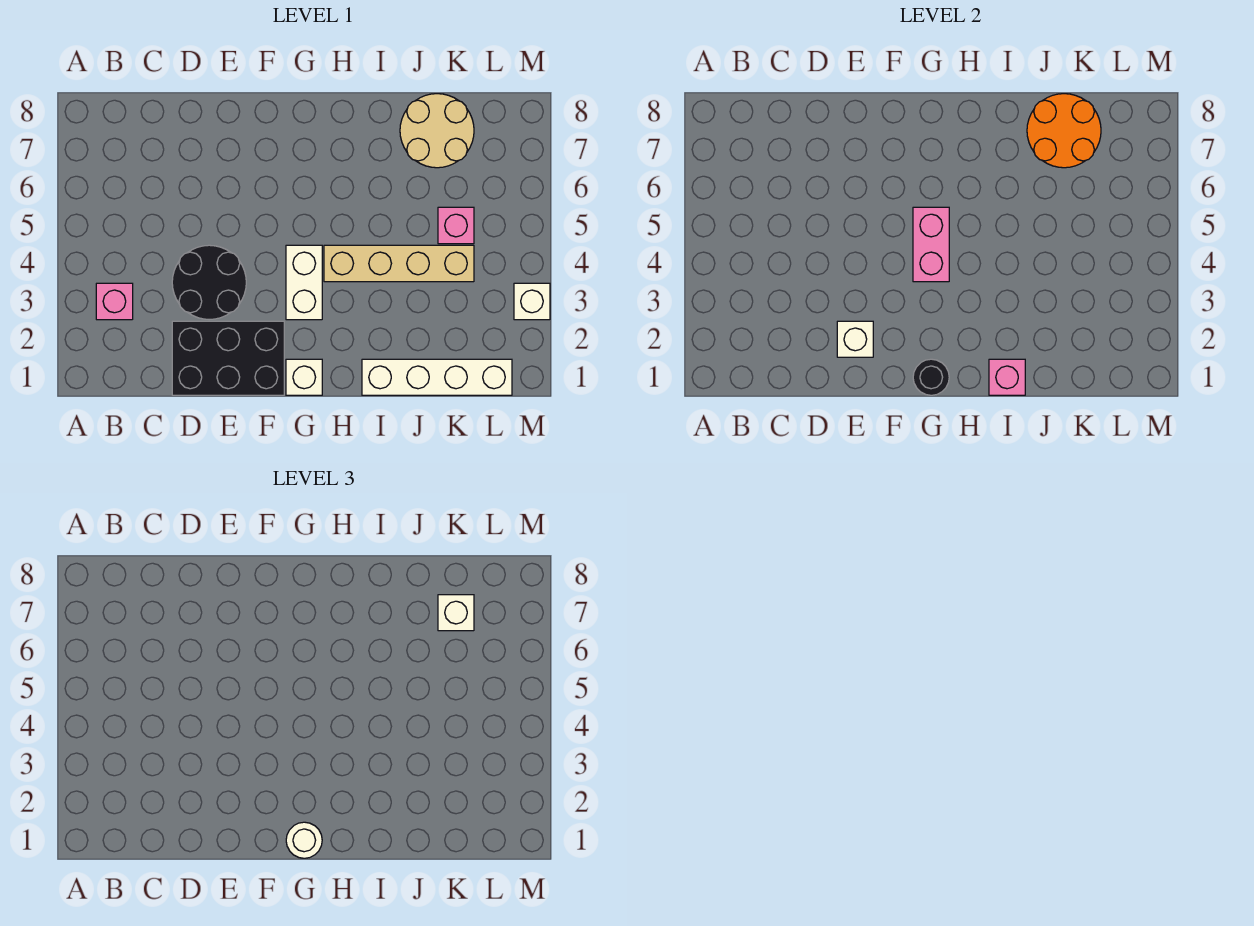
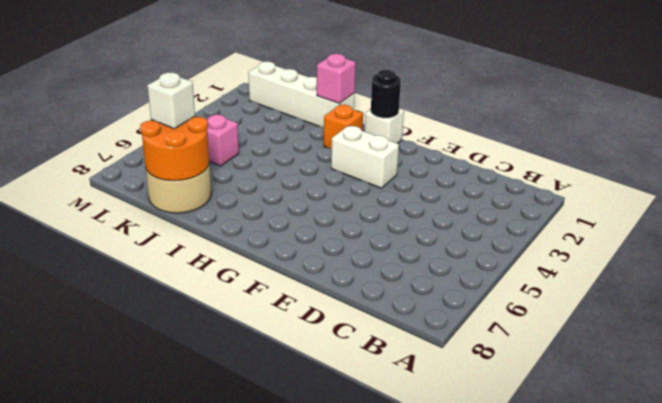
white 1x2 brick [331,126,399,188] -> white 1x2 brick turned to [286,245,322,320]
orange 1x1 brick [324,105,363,149] -> none
none -> pink 1x1 brick [96,283,133,320]
none -> black 2x3 brick [172,321,284,395]
none -> black 2x2 round brick [172,245,246,320]

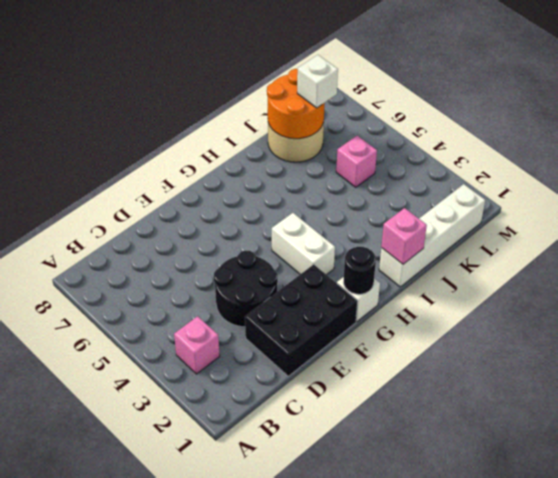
none -> tan 1x4 brick [324,245,474,282]
none -> white 1x1 brick [514,283,550,320]
none -> white 1x1 brick [837,321,873,357]

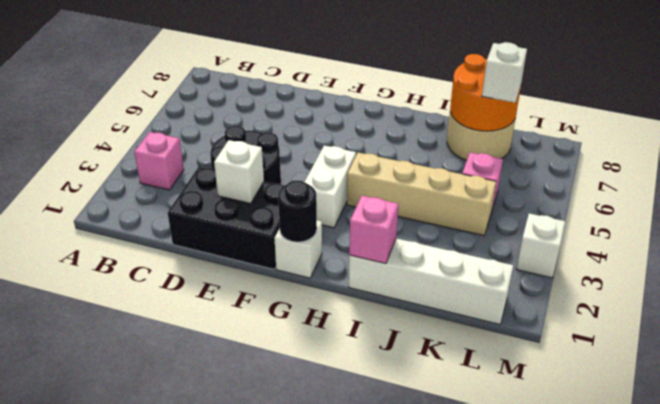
none -> pink 1x2 brick [913,207,949,282]
none -> white 1x1 round brick [286,822,322,858]

